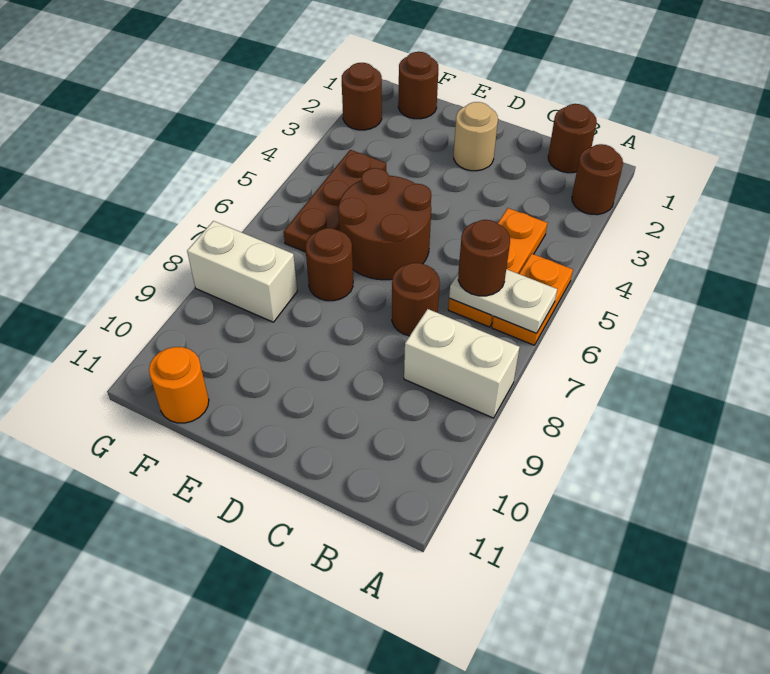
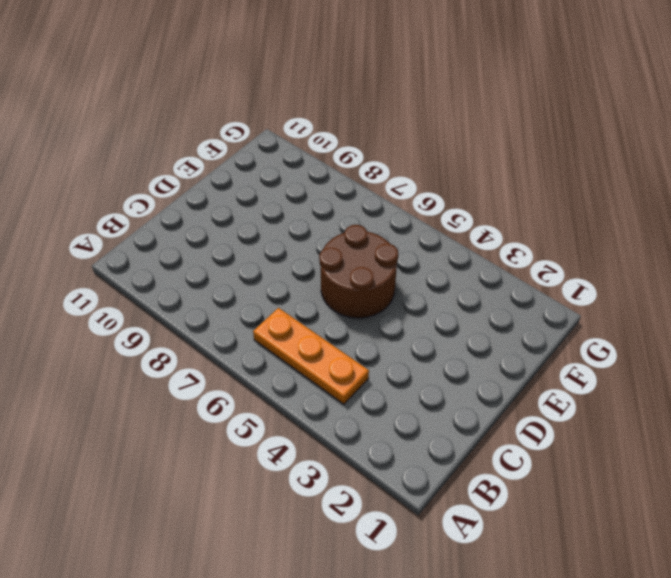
none -> brown 1x1 round brick [572,144,623,215]
none -> orange 1x2 plate [492,254,573,345]
none -> white 1x2 brick [404,309,519,418]

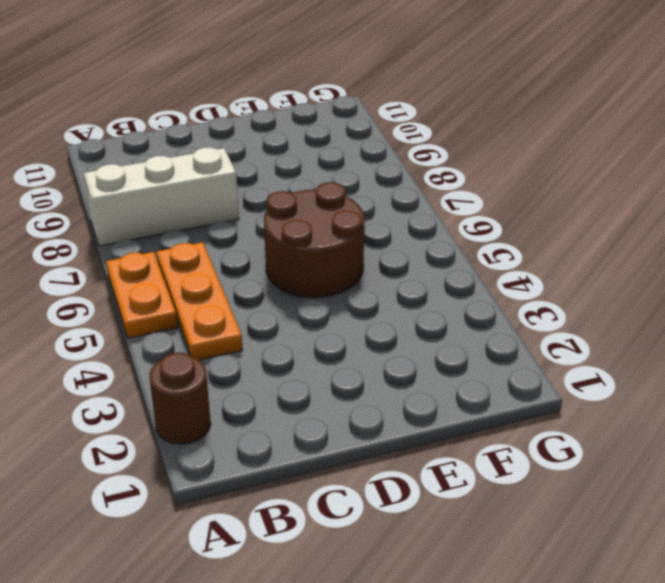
white 1x3 brick [84,148,239,246] -> white 1x2 brick [404,309,519,418]
none -> brown 1x1 round brick [548,104,597,173]
none -> brown 1x1 round brick [392,263,440,336]
none -> tan 1x1 round brick [454,102,498,171]

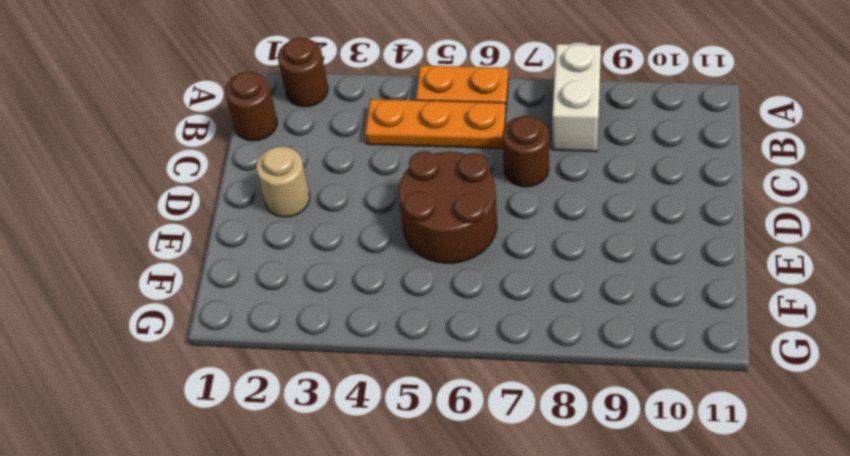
none -> brown 1x1 round brick [305,228,353,301]
none -> brown 1x1 round brick [398,52,438,119]
none -> brown 1x3 plate [284,150,386,252]

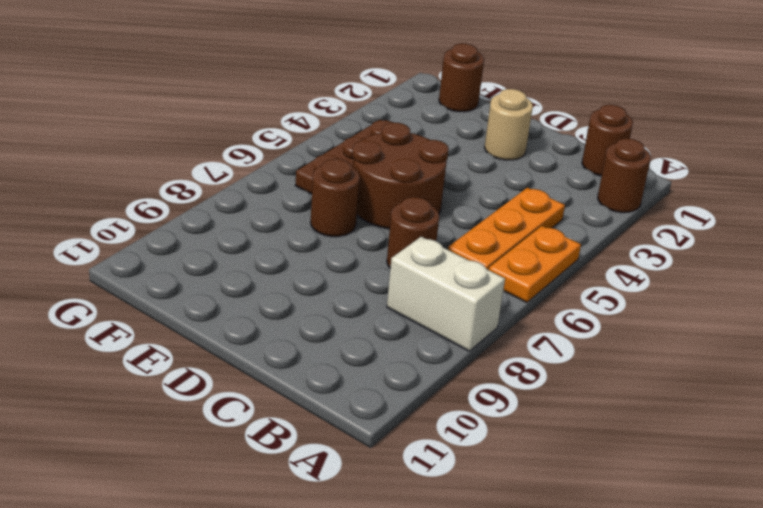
none -> white 1x2 brick [187,221,297,322]
none -> orange 1x1 round brick [149,347,209,423]
none -> brown 1x1 round brick [342,63,382,130]

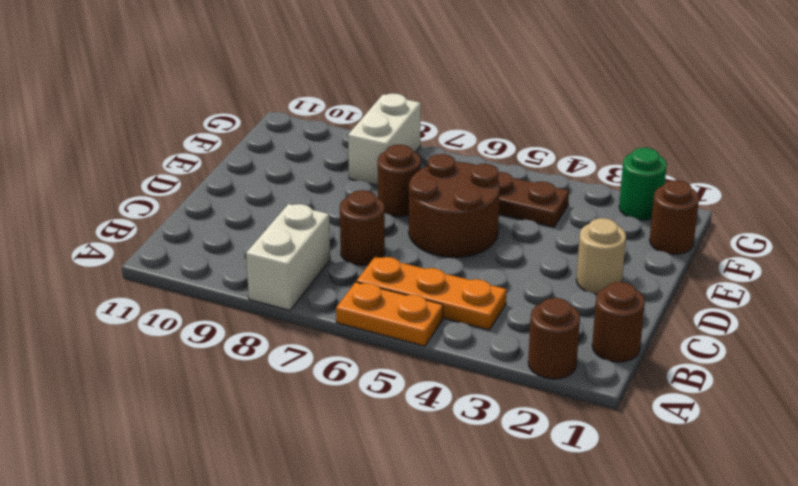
green 1x1 round brick [619,148,667,220] -> brown 1x1 round brick [342,63,382,130]
none -> orange 1x1 round brick [149,347,209,423]
none -> white 1x2 plate [449,269,557,333]
none -> brown 1x1 round brick [458,220,510,296]

